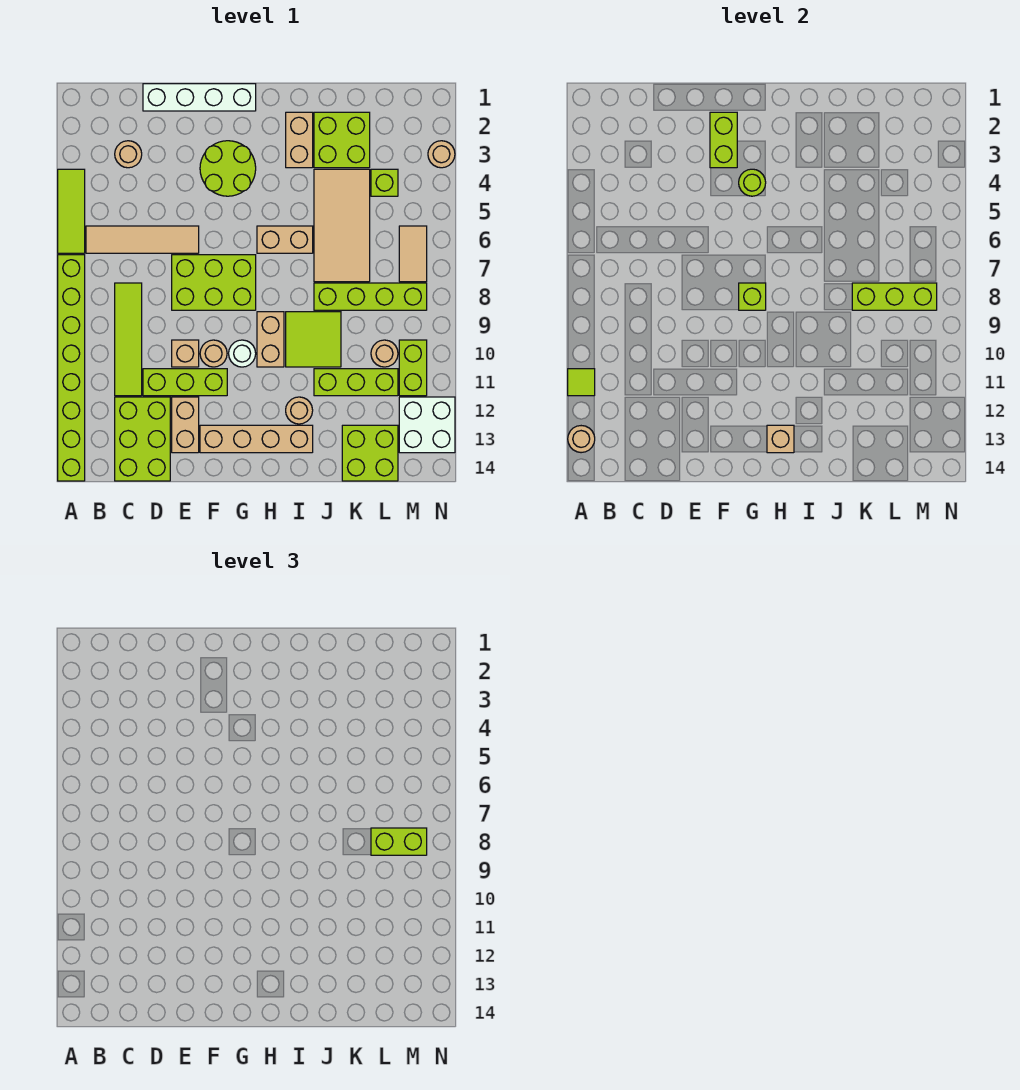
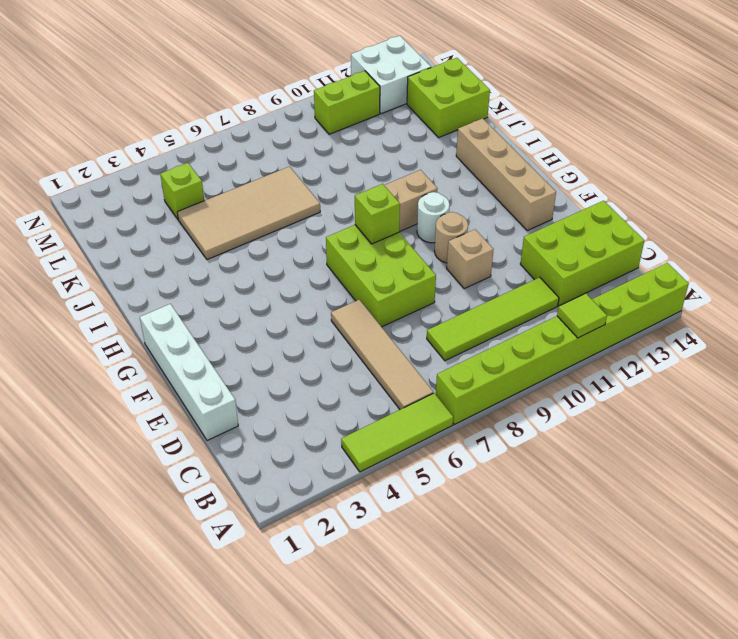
none -> tan 1x1 round brick [115,141,142,168]
none -> lime 1x3 brick [143,369,227,396]
none -> tan 1x2 brick [172,397,199,453]
none -> lime 2x2 round brick [200,141,256,196]

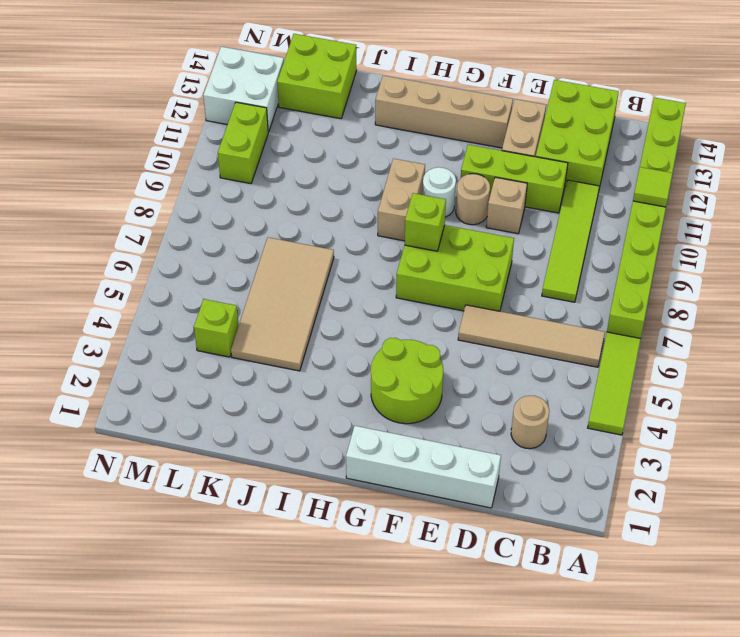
none -> tan 1x2 brick [257,226,313,253]
none -> tan 1x2 brick [286,112,313,168]
none -> lime 2x2 tile [286,312,341,367]
none -> tan 1x1 round brick [286,397,313,424]

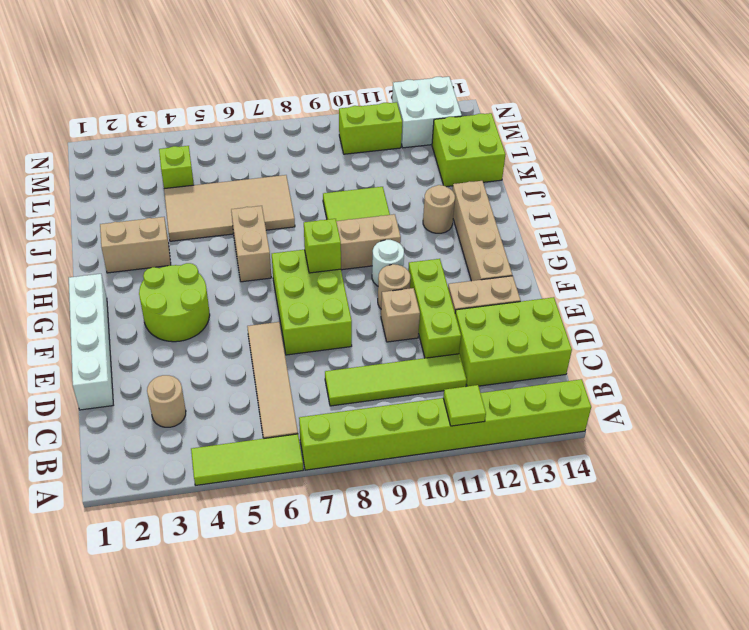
none -> lime 2x2 brick [314,112,370,168]
none -> lime 1x4 brick [314,283,427,310]
none -> lime 1x3 brick [314,369,398,396]
none -> tan 1x1 round brick [371,340,398,367]

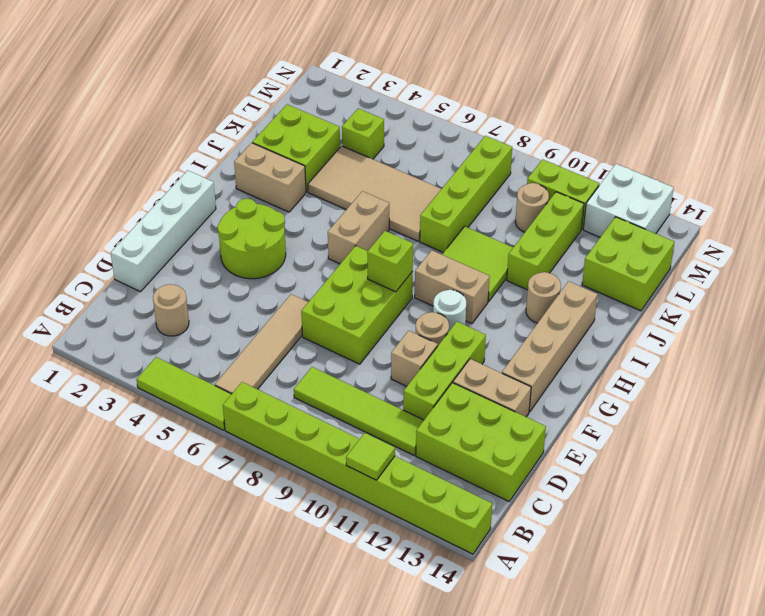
none -> tan 1x2 tile [399,226,427,282]
none -> tan 1x1 round brick [428,141,455,168]
none -> tan 1x1 round brick [568,426,595,453]
none -> lime 1x2 brick [710,112,737,168]

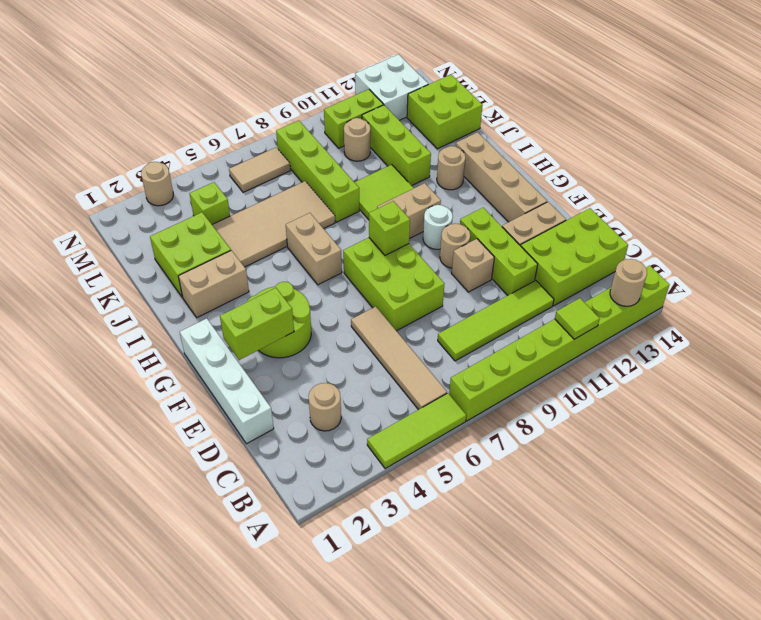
none -> lime 1x1 round brick [739,169,766,196]
none -> tan 1x1 brick [767,425,794,453]
none -> lime 1x3 brick [852,283,937,310]
none -> lime 1x2 brick [371,828,427,855]

